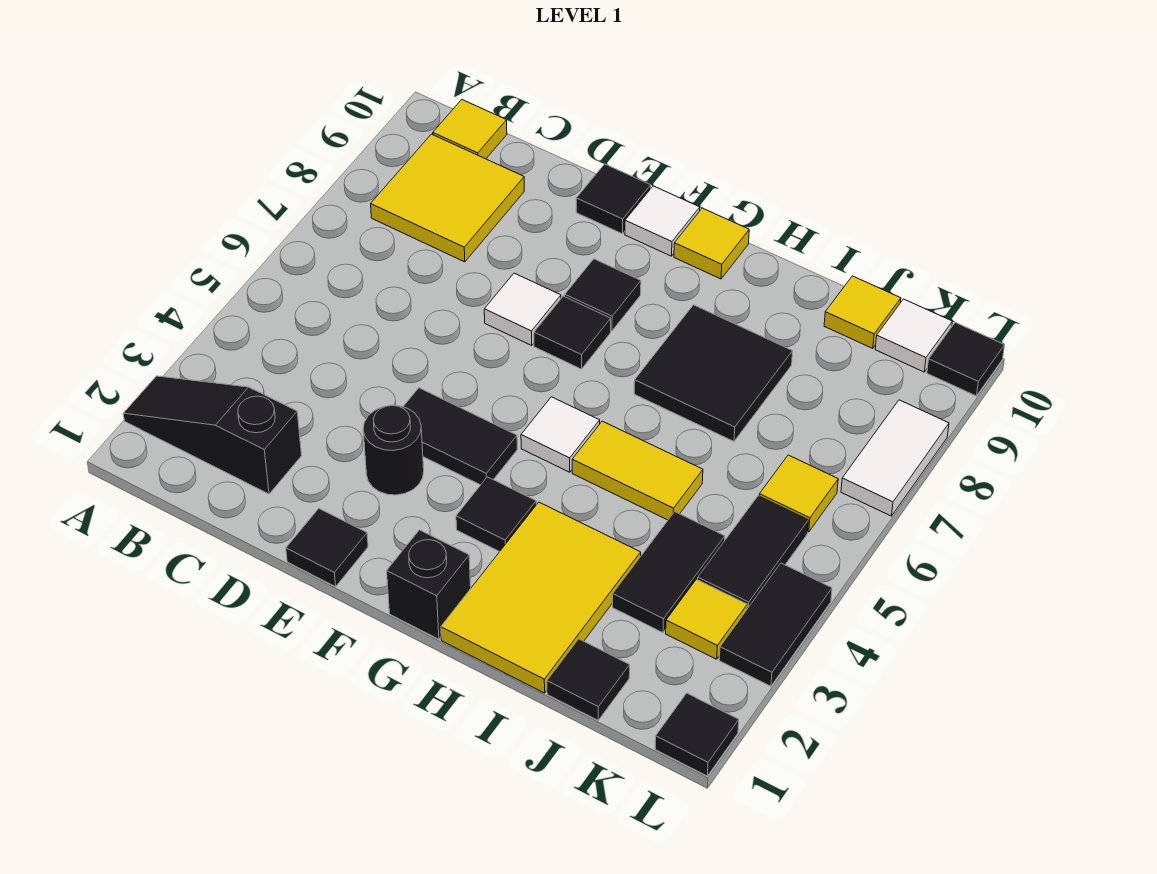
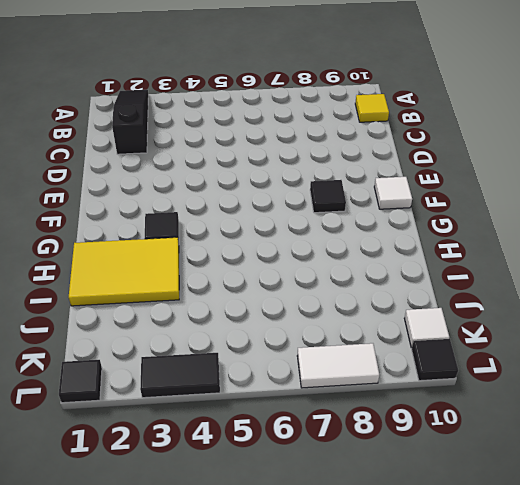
none -> yellow 2x2 tile [371,134,524,262]
none -> black 1x1 tile [286,509,368,587]
none -> black 1x1 round brick [363,405,424,495]

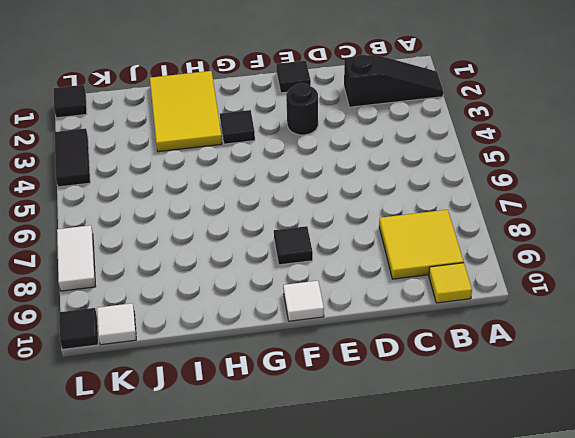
none -> black 1x2 tile [403,388,517,485]
none -> white 1x1 tile [484,273,561,345]
none -> black 1x1 tile [576,164,651,234]

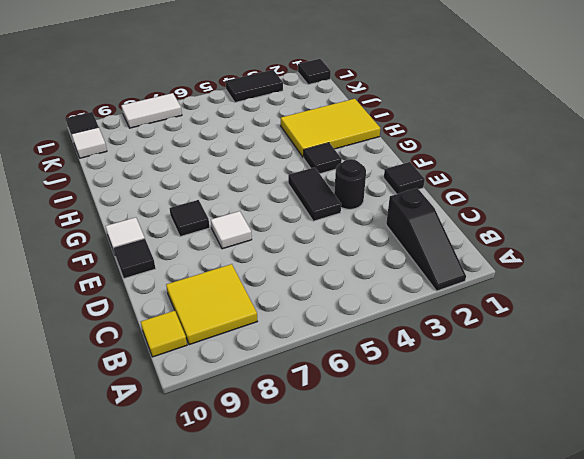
none -> black 1x1 tile [534,296,611,369]
none -> black 1x1 brick [387,530,471,639]
none -> white 1x1 tile [521,397,600,472]

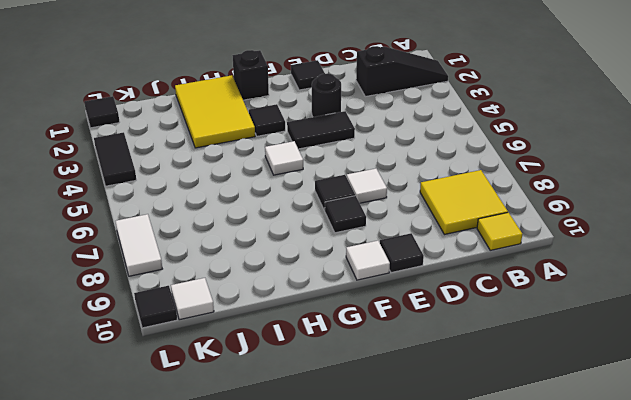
none -> yellow 1x1 tile [674,208,749,279]
none -> yellow 1x2 tile [572,421,703,520]
none -> black 2x2 tile [634,305,793,441]

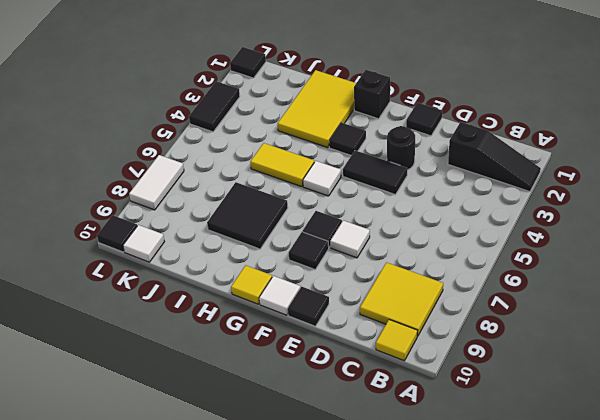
none -> black 1x1 tile [547,639,630,720]
none -> black 1x2 tile [613,512,725,633]
none -> yellow 1x1 tile [824,276,901,348]

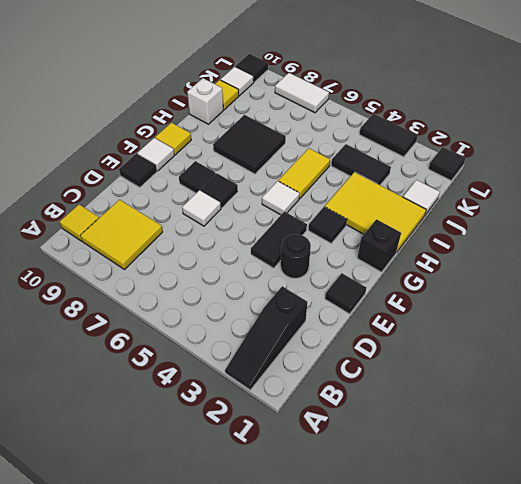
white 1x1 brick [187,78,223,124] -> none
white 1x1 tile [403,180,440,215] -> black 1x1 tile [547,639,630,720]
none -> yellow 1x1 tile [666,579,747,659]
none -> black 1x2 tile [698,496,808,609]
none -> yellow 1x1 tile [759,455,838,532]

